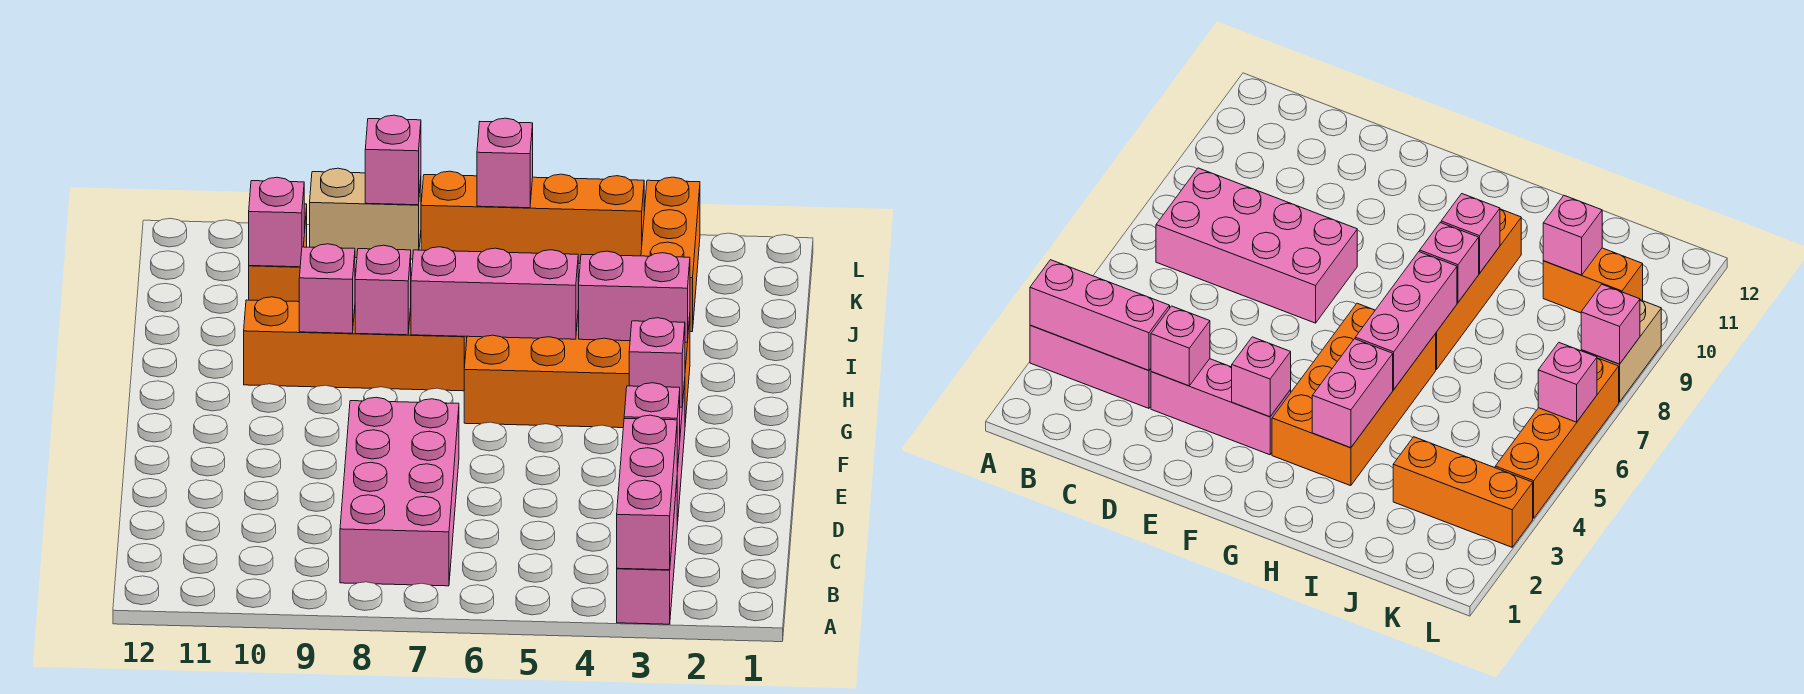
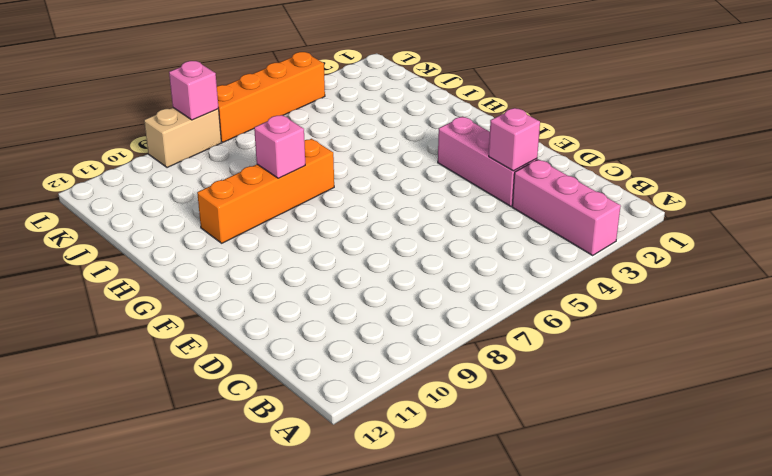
none -> pink 2x4 brick [340,397,459,586]
none -> orange 2x4 brick [464,309,690,428]
none -> orange 1x3 brick [641,177,700,332]

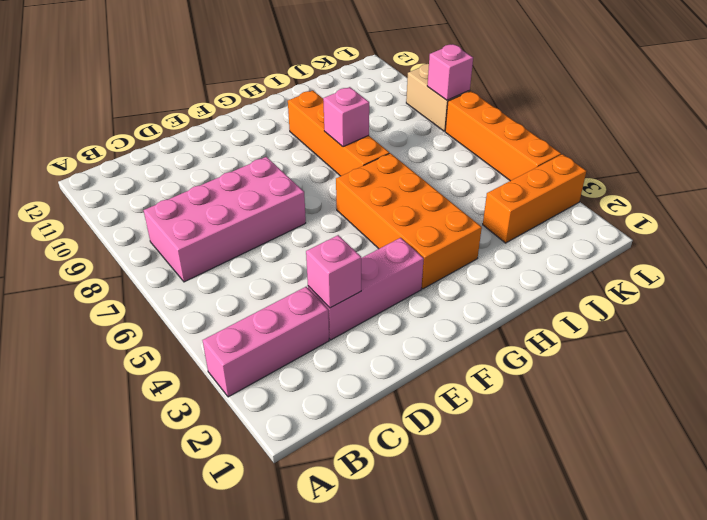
none -> orange 1x2 brick [249,204,307,302]
none -> pink 1x3 brick [617,415,677,570]
none -> pink 1x1 brick [629,318,685,407]

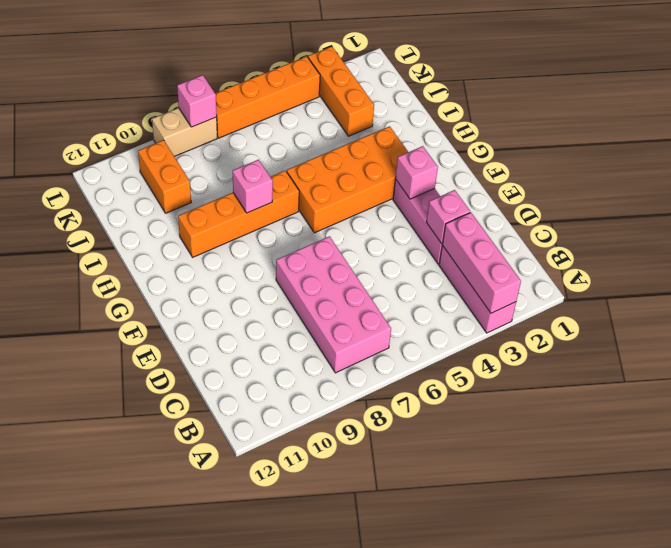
none -> pink 1x2 brick [579,251,690,342]
none -> pink 1x3 brick [411,247,578,339]
none -> pink 1x1 brick [299,244,355,333]

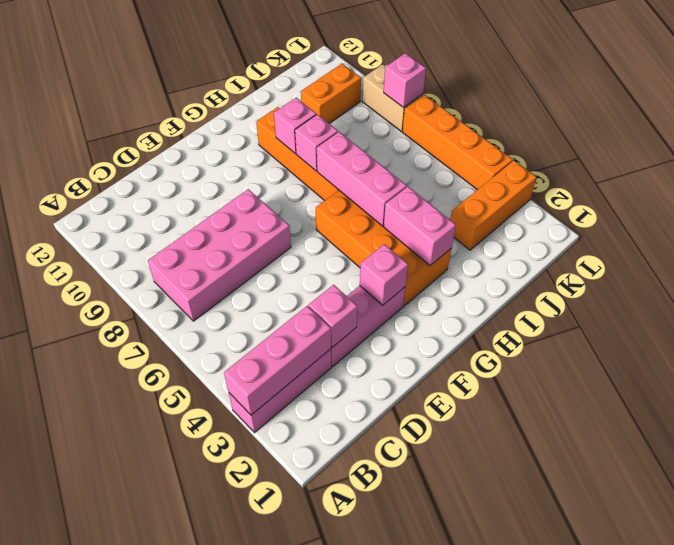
none -> pink 1x1 brick [249,177,304,267]
none -> pink 1x1 brick [477,118,533,208]

